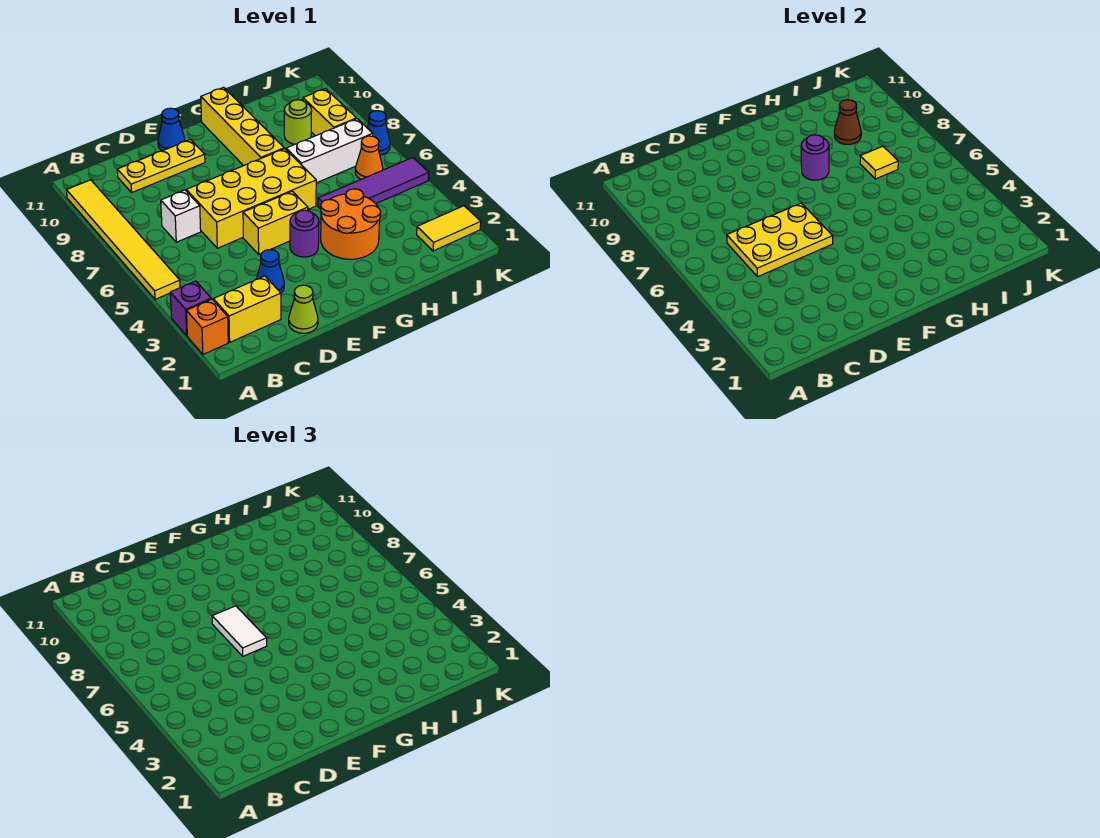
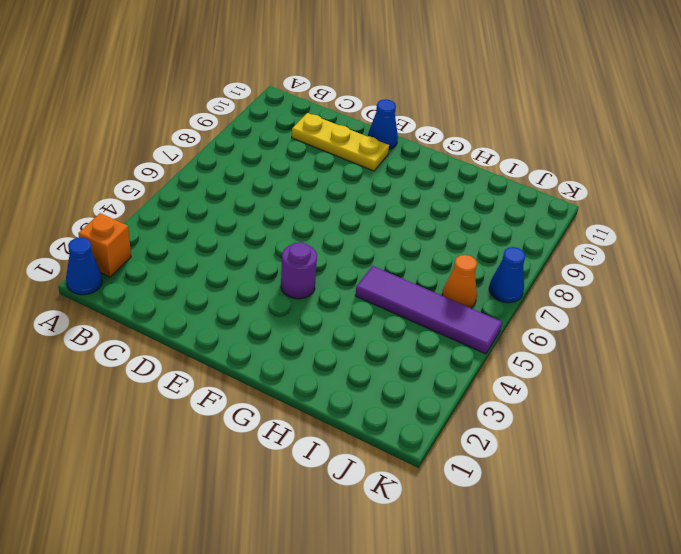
blue 1x1 cone [66,238,102,295] -> blue 1x1 cone moved to [256,250,284,293]
none -> purple 1x1 brick [170,281,211,336]
none -> yellow 1x6 tile [67,180,180,299]
none -> yellow 1x2 brick [213,276,281,342]

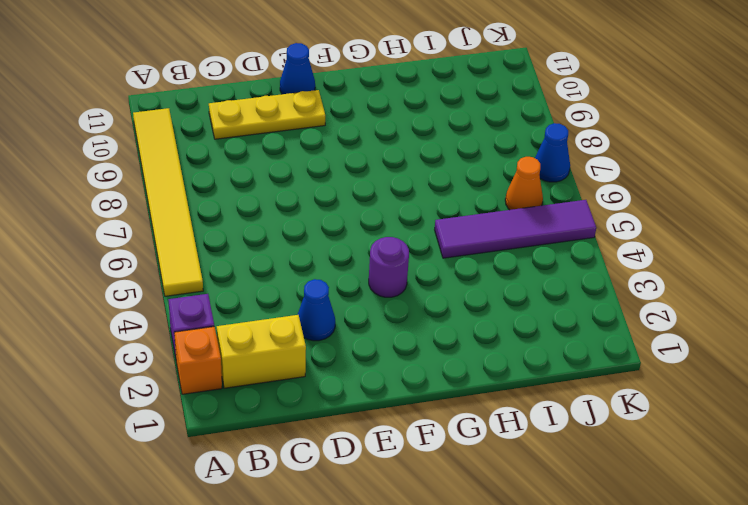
none -> white 1x1 brick [161,190,201,242]
none -> lime 1x1 cone [289,285,318,333]
none -> yellow 2x4 brick [186,149,316,248]

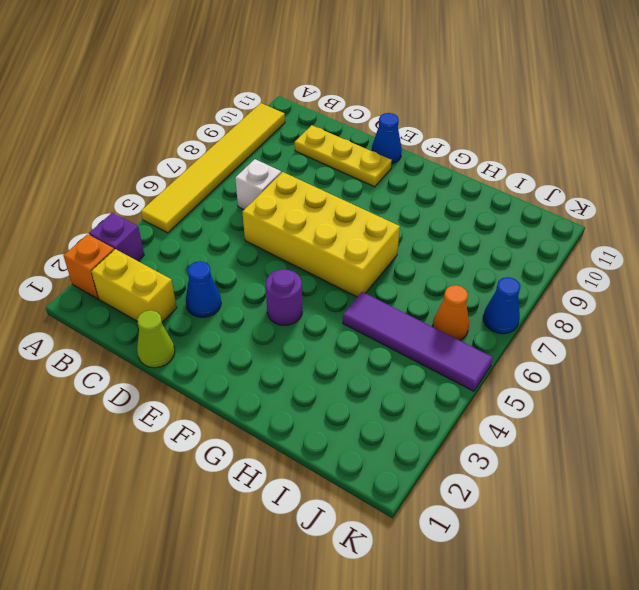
none -> yellow 1x2 brick [243,191,308,254]
none -> orange 2x2 round brick [321,189,381,259]
none -> yellow 1x4 brick [201,87,284,166]

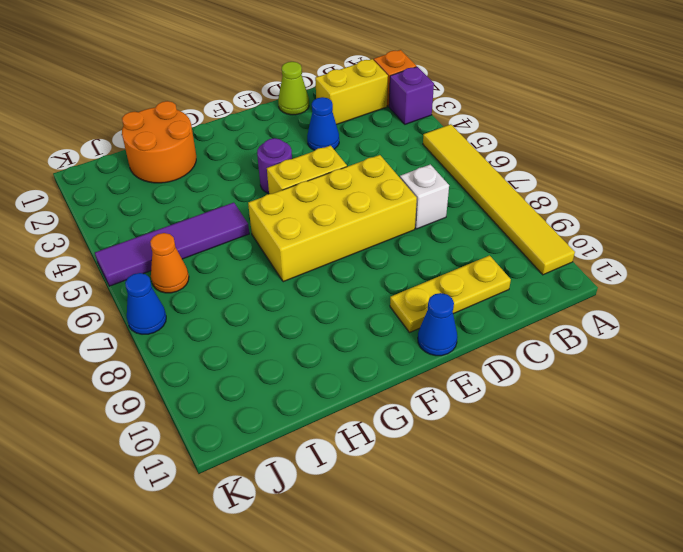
orange 2x2 round brick [122,101,196,183] -> orange 2x2 round brick moved to [321,189,381,259]
none -> yellow 1x4 brick [201,87,284,166]
none -> white 1x3 brick [286,119,373,183]
none -> lime 1x1 round brick [284,100,312,144]

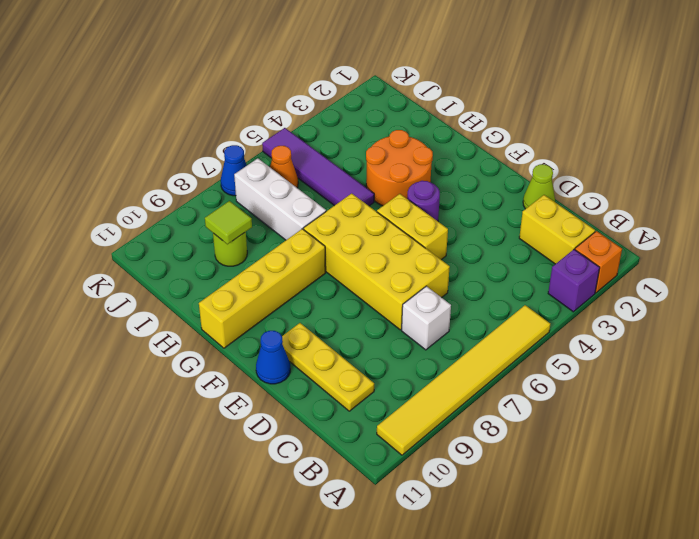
lime 1x1 tile [205,201,252,244] -> brown 1x1 cone [834,100,861,144]
none -> blue 1x1 cone [256,250,284,293]
none -> yellow 1x2 tile [417,206,481,251]
none -> yellow 1x2 brick [303,89,356,136]

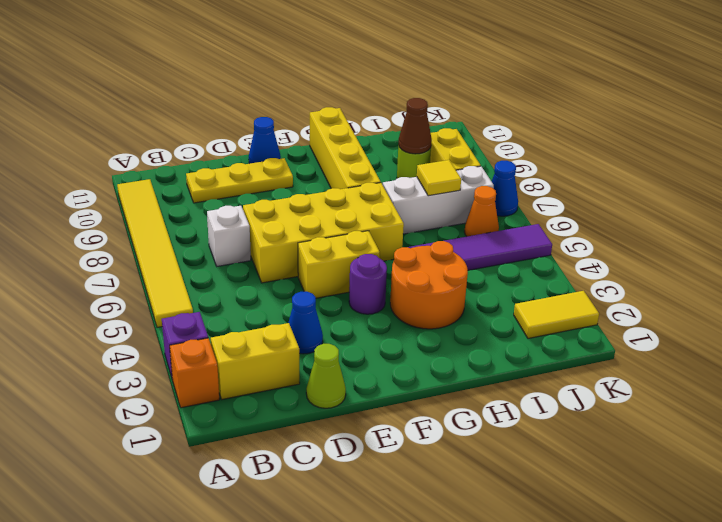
none -> yellow 2x3 plate [727,203,833,277]
none -> purple 1x1 round brick [801,135,829,180]
none -> white 1x2 tile [212,606,267,656]

